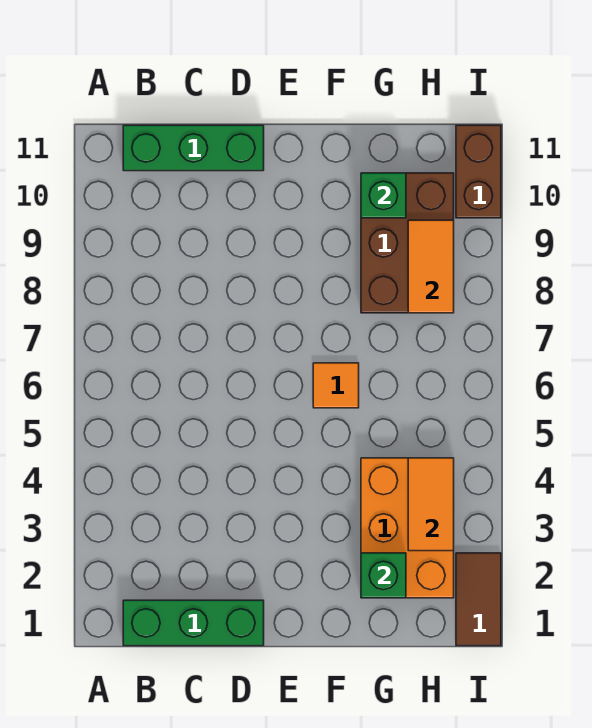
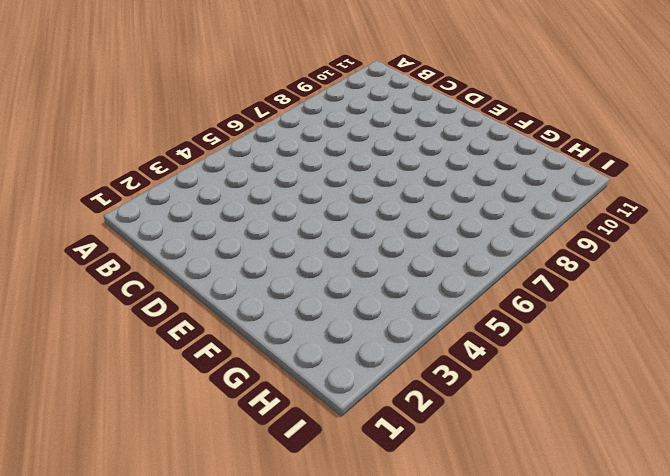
none -> green 1x3 brick [123,600,264,646]
none -> green 1x3 brick [123,125,264,171]

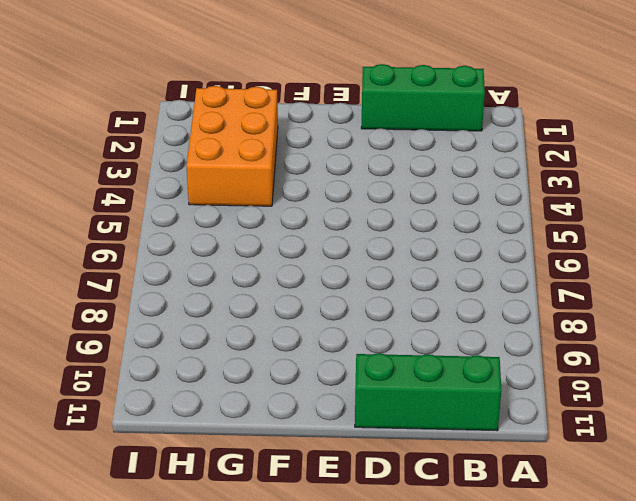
none -> orange 1x1 tile [313,363,359,408]
none -> brown 2x3 brick [361,173,454,313]

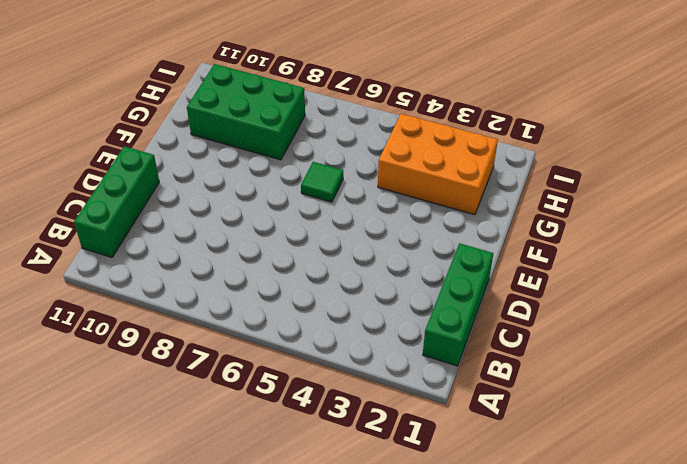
green 1x1 tile [301,162,343,202] -> orange 1x1 tile [313,363,359,408]
green 2x3 brick [187,64,305,160] -> brown 2x3 brick [361,173,454,313]
none -> brown 1x2 tile [456,553,501,646]
none -> brown 1x2 brick [456,125,501,218]

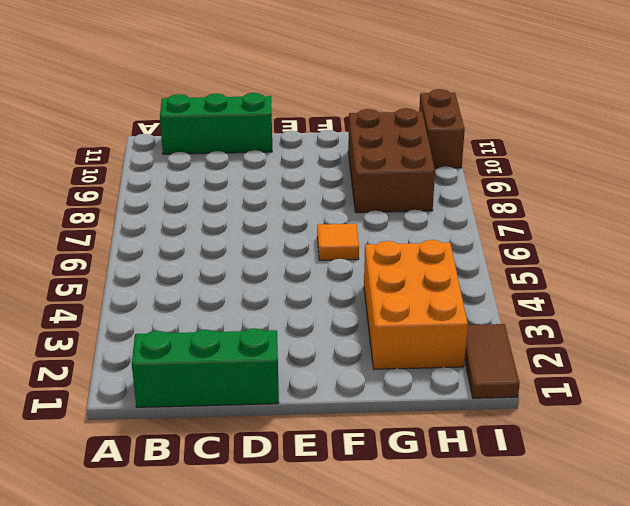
none -> green 1x1 brick [361,553,406,598]
none -> green 1x1 brick [361,173,406,218]

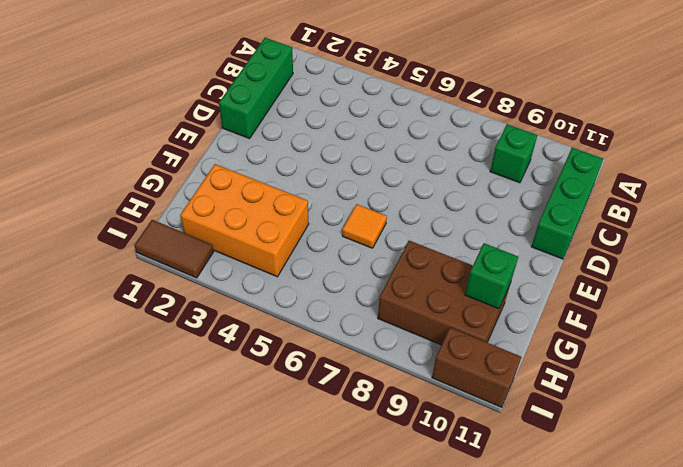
green 1x1 brick [490,124,537,183] -> green 1x1 brick moved to [361,553,406,598]
none -> orange 1x2 tile [408,458,454,551]
none -> orange 1x2 tile [408,220,454,313]

